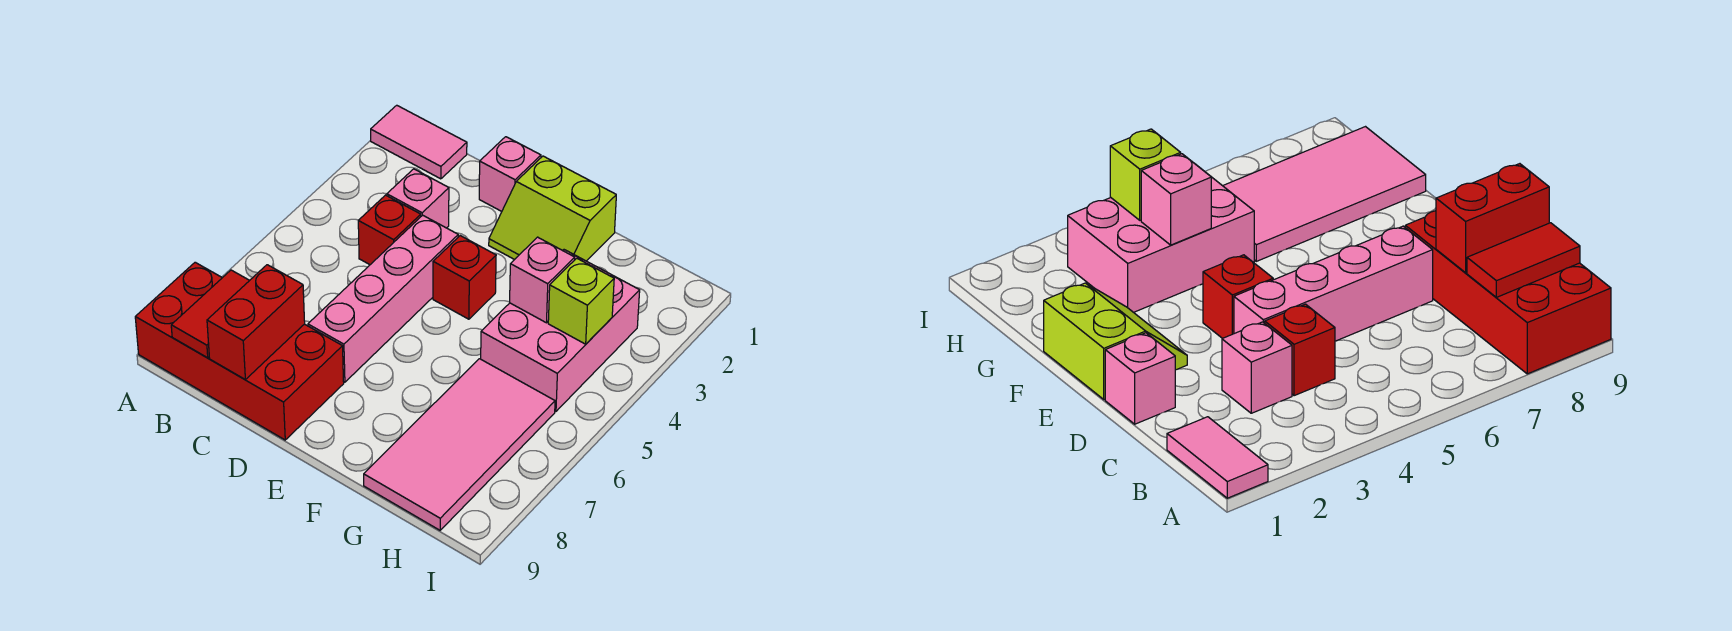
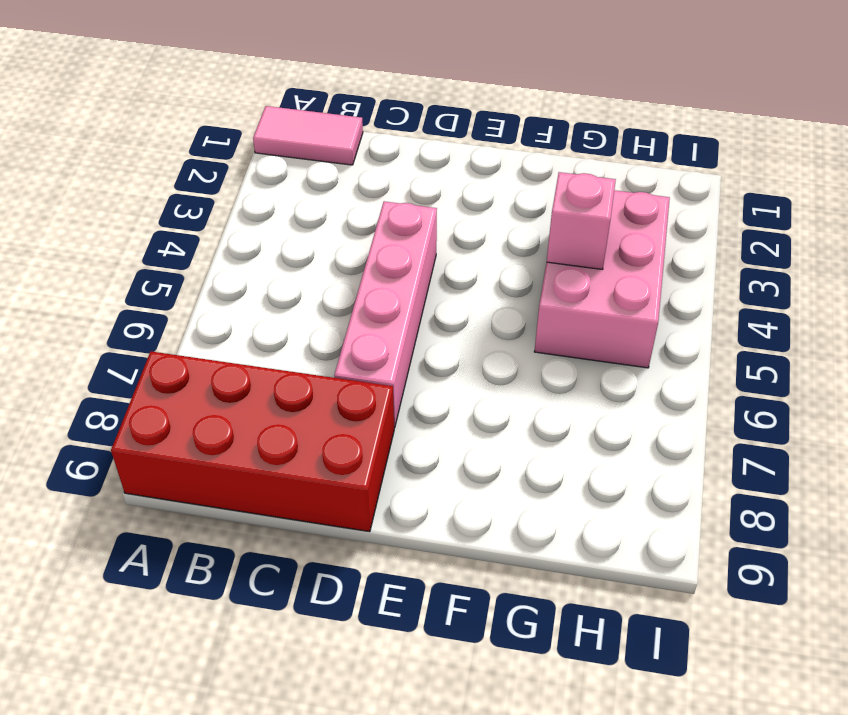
none -> pink 1x1 brick [387,169,449,228]
none -> red 1x1 brick [358,195,421,265]
none -> pink 1x1 brick [479,137,541,211]

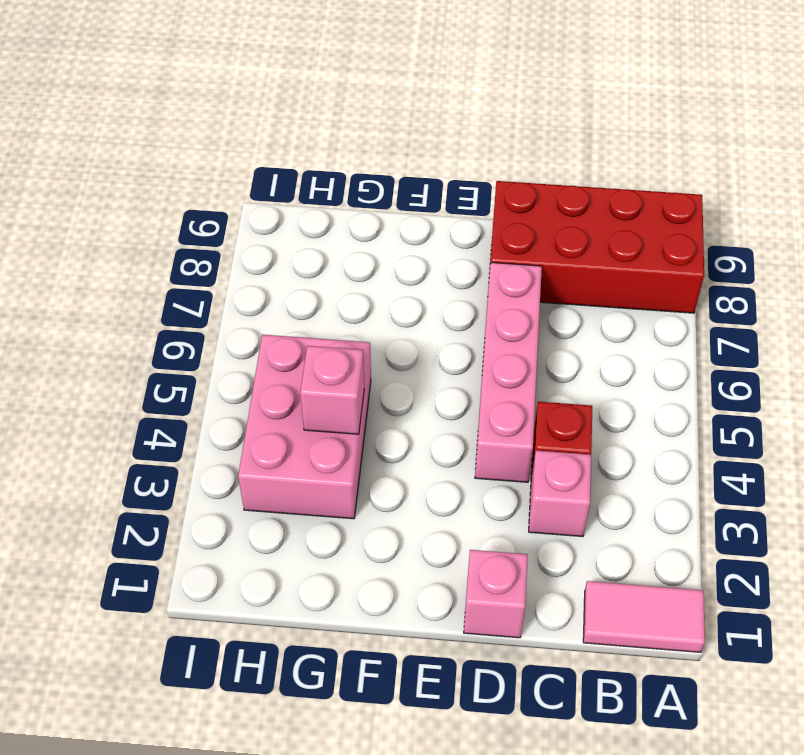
none -> lime 2x2 slope [489,156,616,261]
none -> red 1x1 brick [433,236,496,319]
none -> pink 2x4 tile [364,359,555,530]

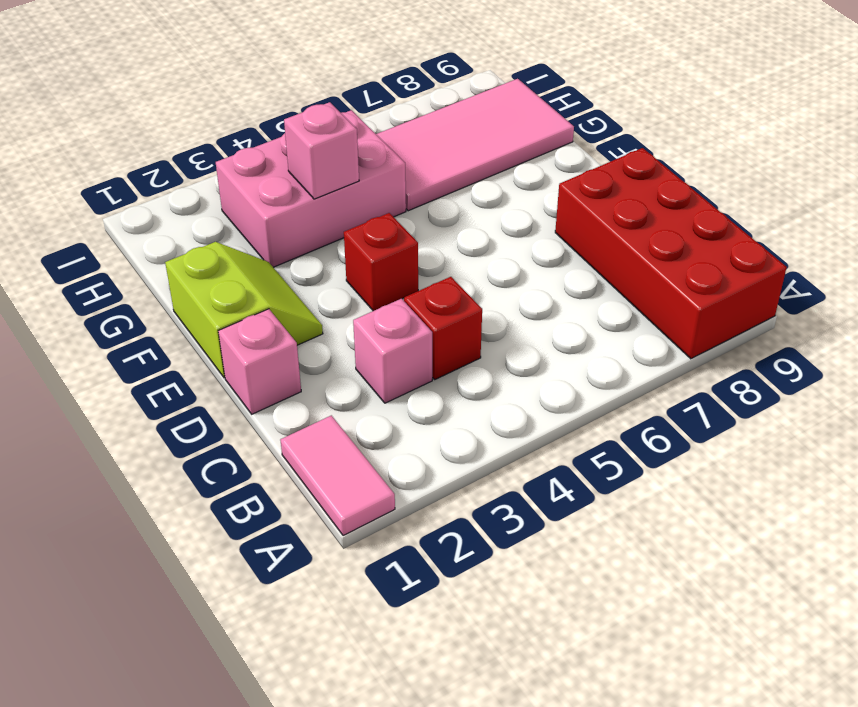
none -> pink 1x4 brick [308,215,458,382]
none -> red 1x2 tile [171,270,250,358]
none -> red 1x2 brick [207,265,305,379]

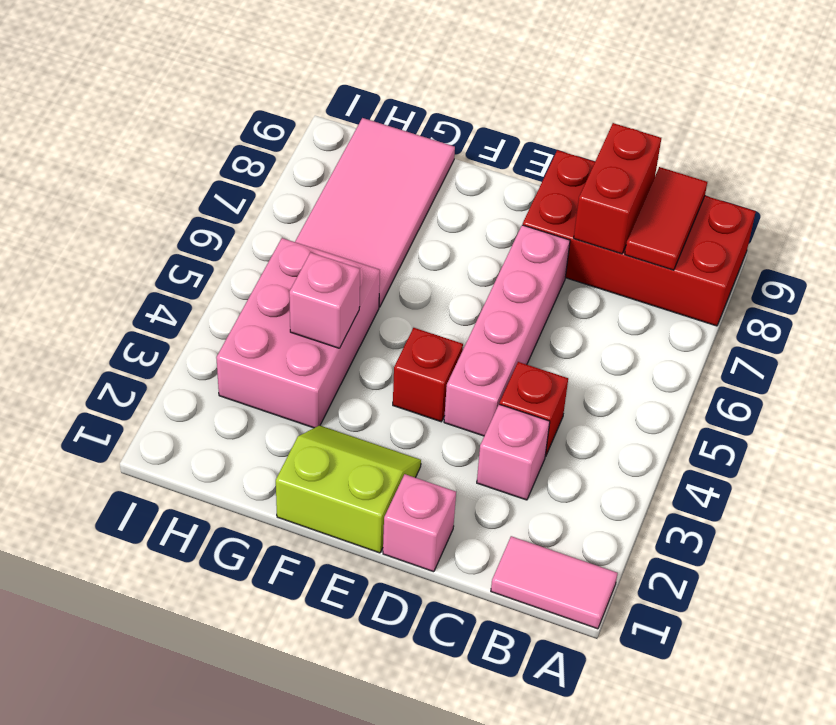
none -> lime 1x1 brick [548,258,614,344]

